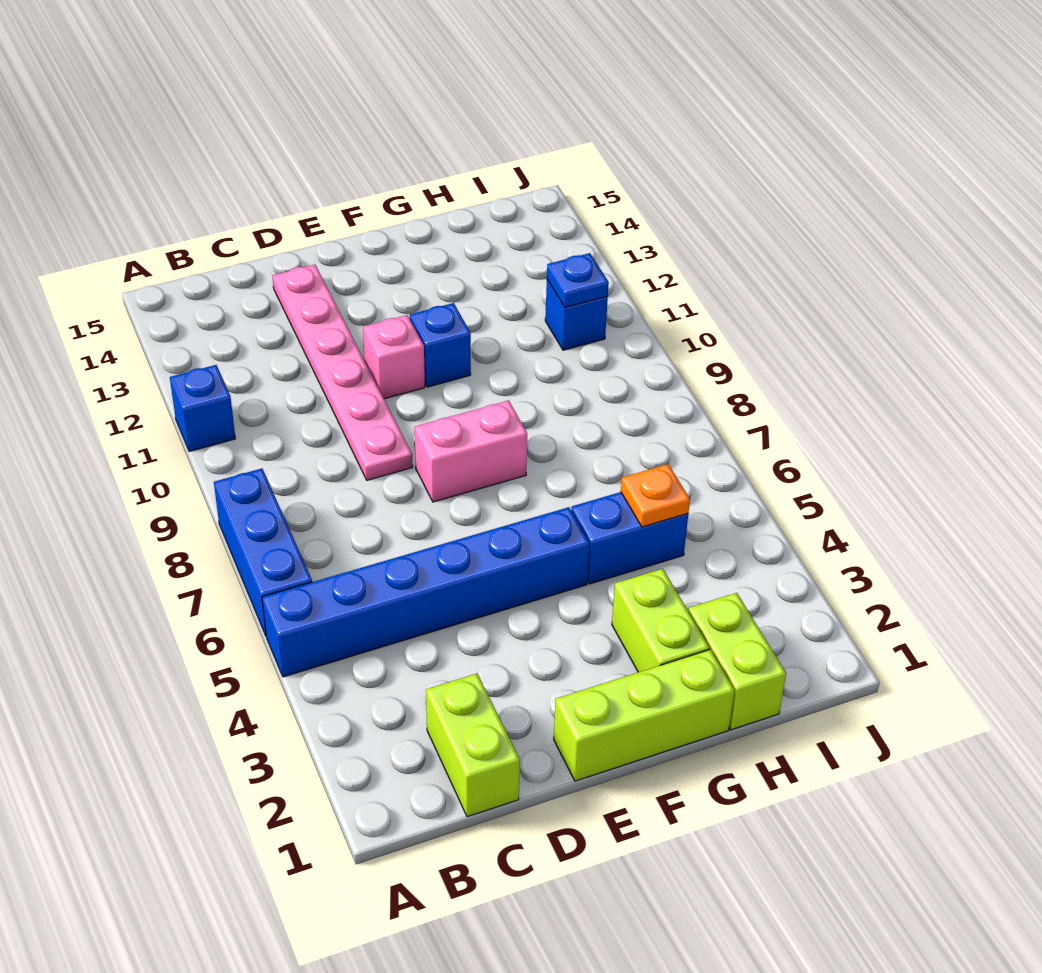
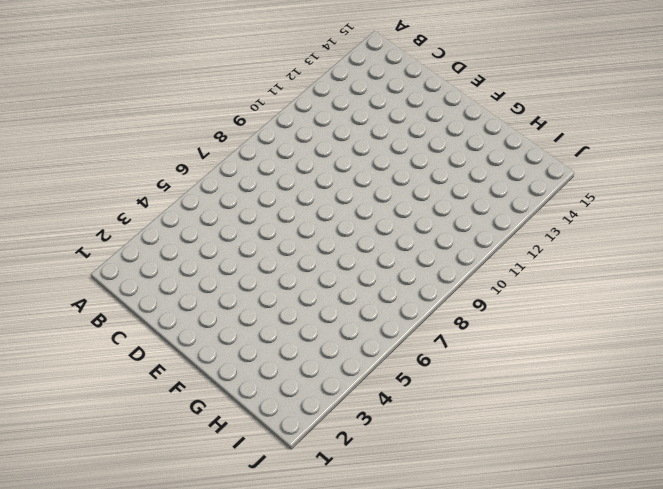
none -> blue 1x6 brick [262,507,589,677]
none -> blue 1x3 brick [214,469,312,635]
none -> blue 1x1 brick [170,365,235,452]

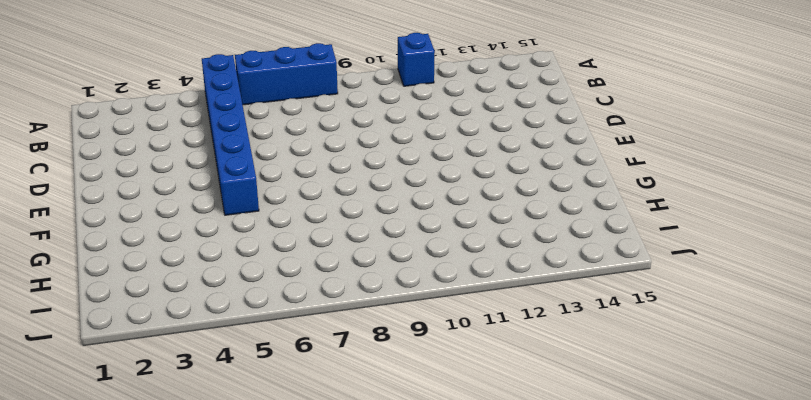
none -> lime 1x2 brick [426,674,520,817]
none -> pink 1x6 plate [272,265,413,480]
none -> lime 1x3 brick [554,650,734,781]

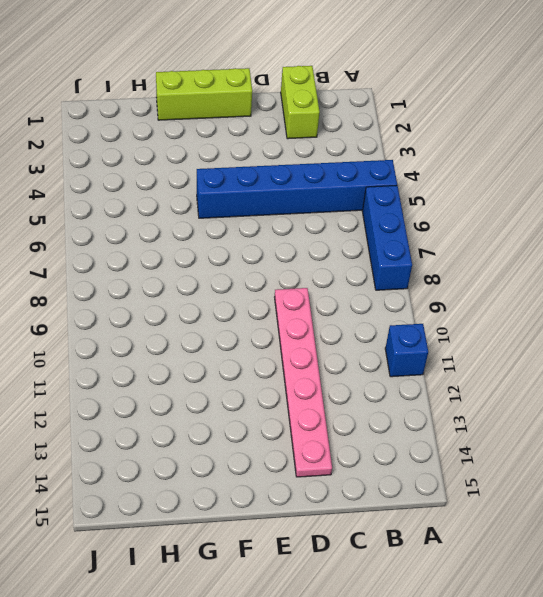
none -> pink 1x2 brick [415,401,527,502]
none -> pink 1x1 brick [363,315,425,399]
none -> blue 1x1 brick [410,303,471,387]

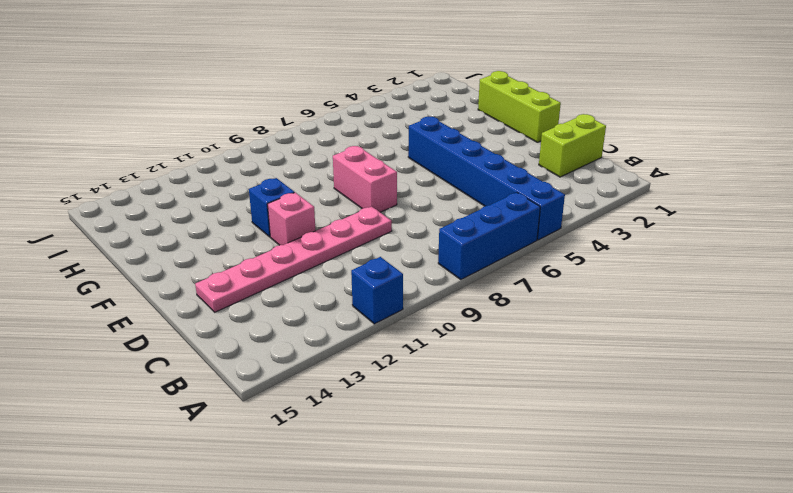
none -> lime 1x2 brick [612,569,709,672]
none -> blue 1x2 brick [571,492,688,584]
none -> lime 1x2 brick [688,593,786,730]

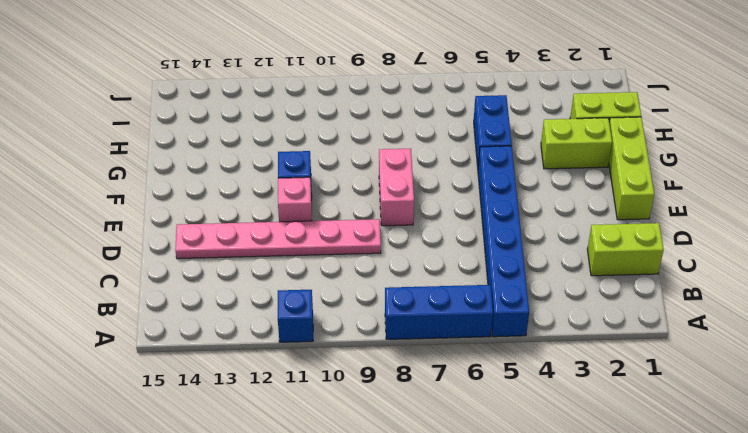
none -> blue 1x1 brick [545,280,608,350]
none -> orange 1x1 plate [621,464,690,527]
none -> blue 1x1 plate [547,253,609,307]

